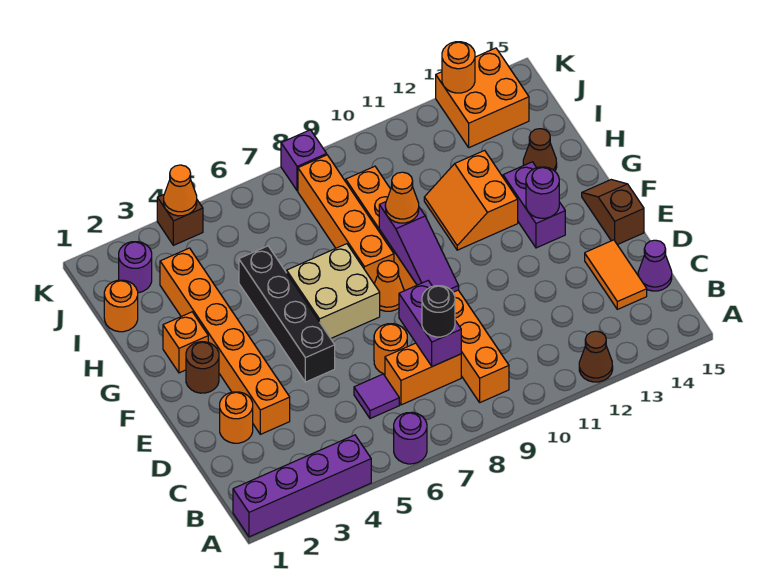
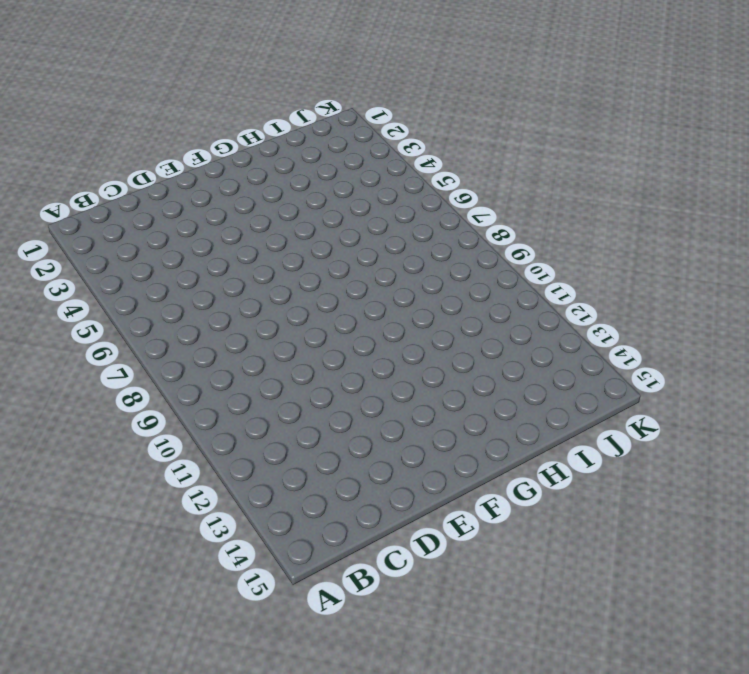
none -> purple 1x4 brick [233,435,371,537]
none -> purple 1x1 round brick [394,412,427,464]
none -> brown 1x1 cone [579,331,613,382]
none -> orange 1x8 brick [346,166,509,402]

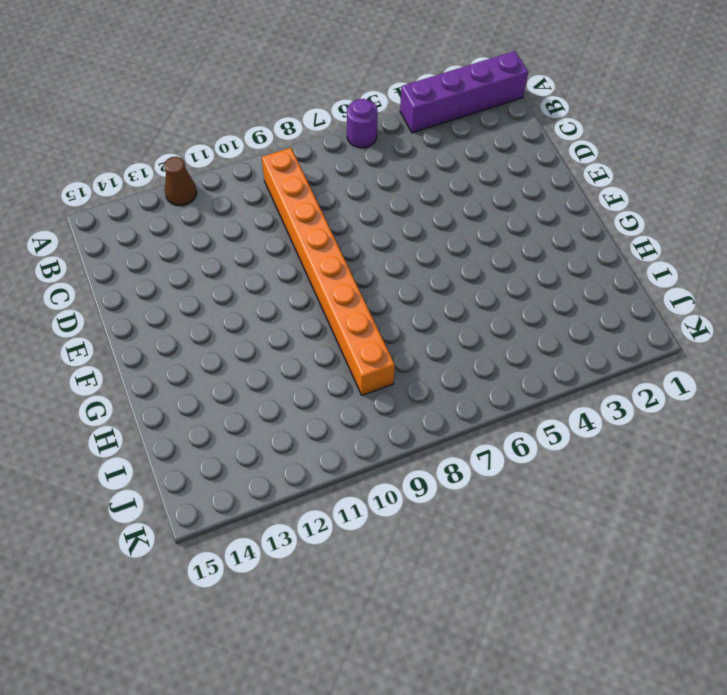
none -> purple 1x1 tile [354,374,399,419]
none -> orange 1x2 brick [385,343,461,405]
none -> orange 1x2 tile [585,240,647,309]
none -> purple 1x1 cone [638,240,672,291]

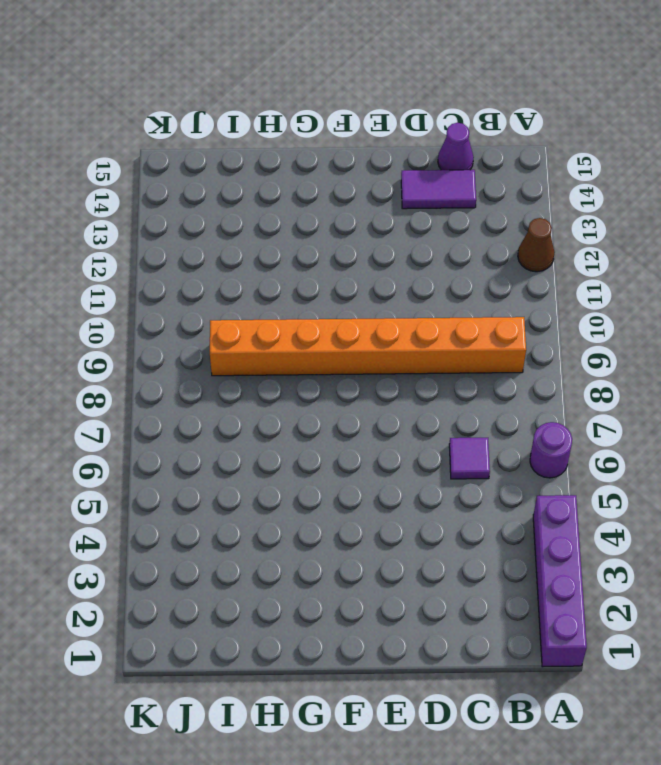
purple 1x2 tile [401,170,476,209] -> orange 1x2 tile [585,240,647,309]
none -> orange 1x2 brick [385,343,461,405]
none -> orange 1x1 round brick [220,392,253,443]
none -> orange 1x6 brick [160,248,290,434]
none -> orange 1x1 round brick [374,324,407,374]

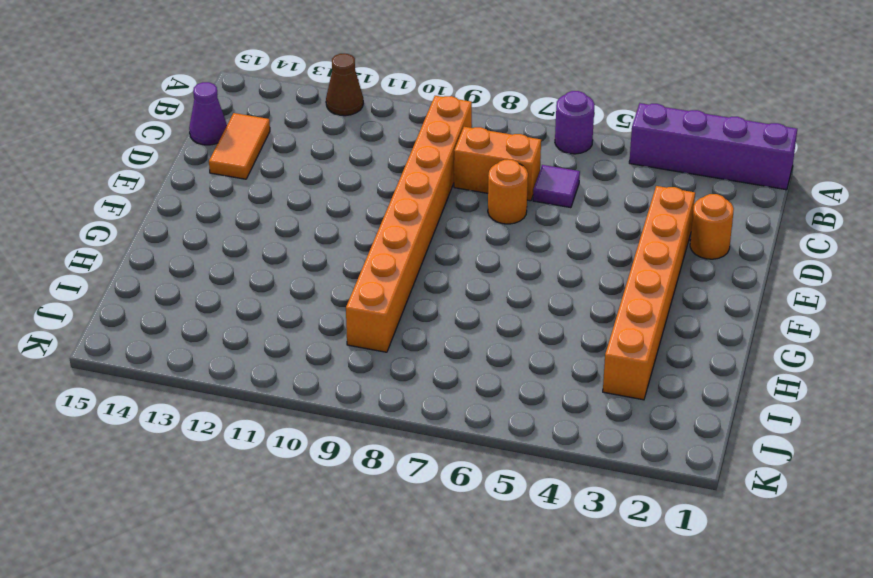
none -> black 1x4 brick [239,246,335,382]
none -> brown 1x2 slope [582,180,644,245]
none -> brown 1x1 round brick [186,342,219,393]
none -> tan 2x2 brick [287,244,380,338]

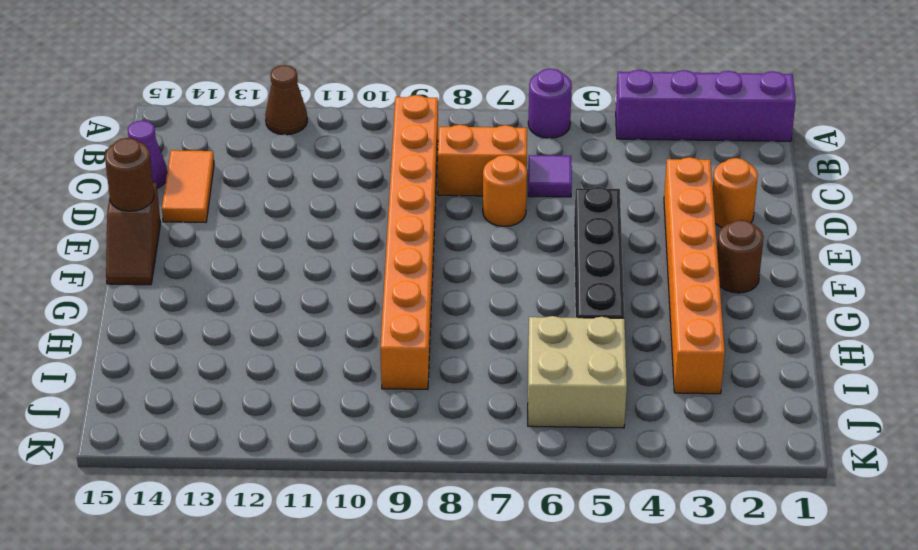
brown 1x1 round brick [105,138,154,211] -> none
tan 2x2 brick [528,316,627,428] -> tan 2x2 brick moved to [287,244,380,338]
none -> orange 1x1 cone [374,260,404,311]
none -> purple 1x2 brick [503,162,565,248]
none -> orange 1x1 brick [163,312,208,373]
none -> orange 1x4 brick [298,155,394,284]

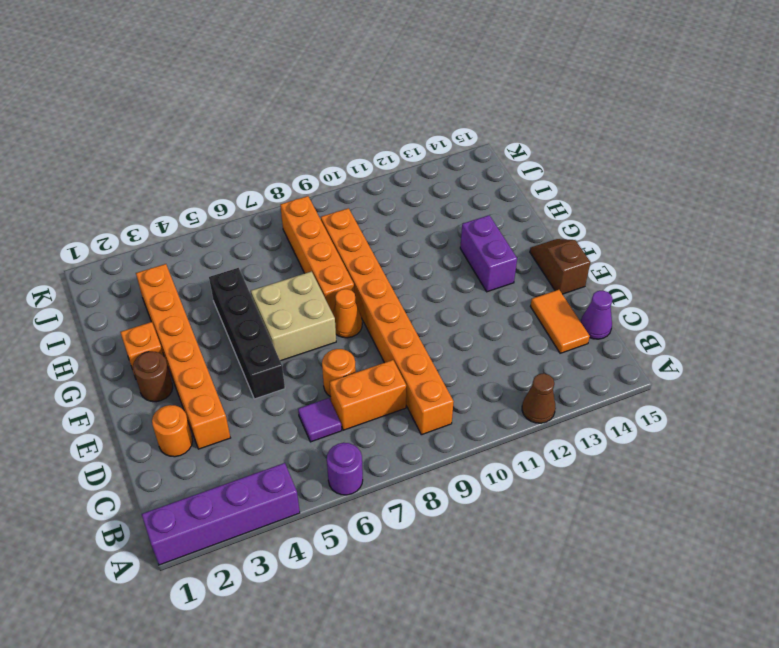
none -> orange 2x2 slope [424,150,518,250]
none -> brown 1x1 cone [523,129,557,171]
none -> orange 1x1 round brick [104,280,138,332]
none -> purple 1x1 round brick [119,242,152,293]

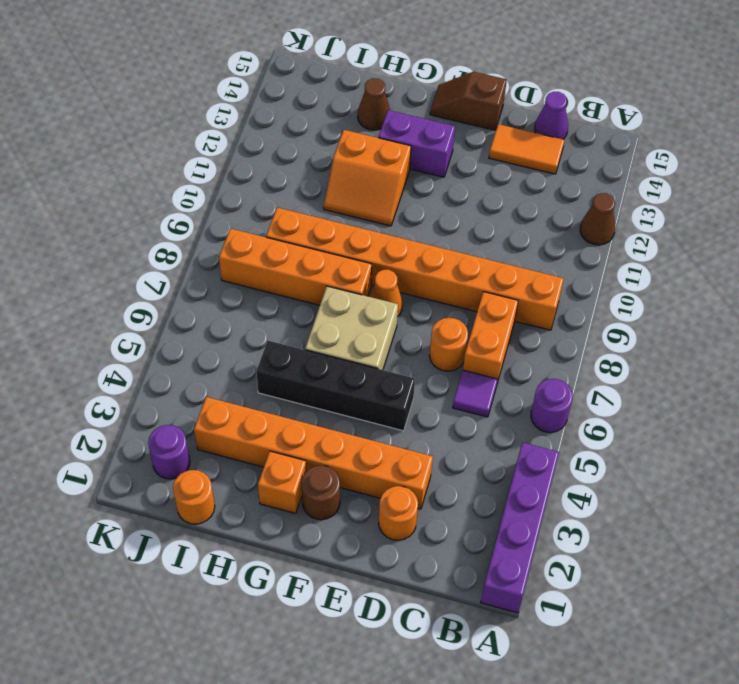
none -> orange 2x2 brick [436,48,529,148]
none -> brown 1x1 brick [157,195,203,245]
none -> purple 1x1 brick [281,130,327,191]
none -> purple 1x2 brick [399,281,461,367]

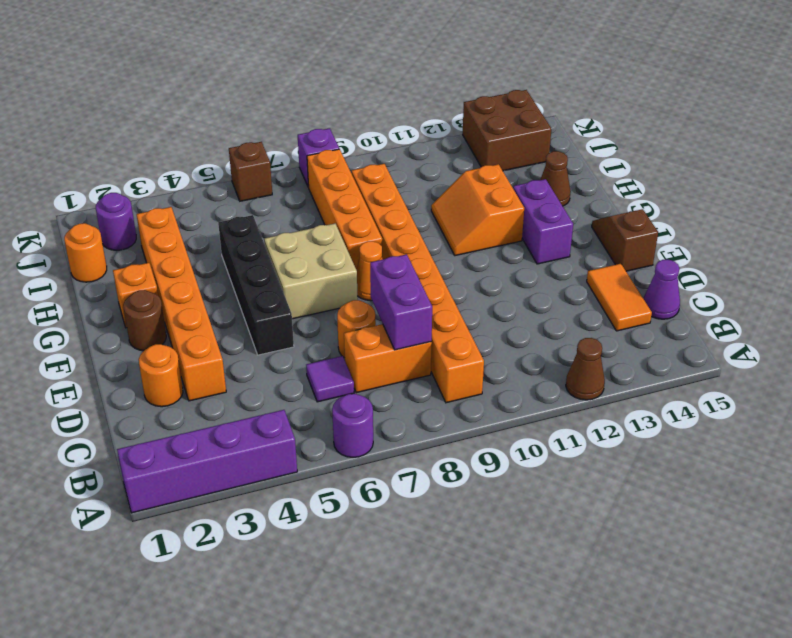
brown 2x2 brick [463,90,551,171] -> orange 2x2 brick [436,48,529,148]
brown 1x1 brick [229,142,272,201] -> brown 1x1 brick moved to [157,195,203,245]
none -> purple 1x3 slope [379,202,459,292]
none -> purple 1x1 round brick [526,167,559,218]
none -> orange 1x1 cone [164,165,197,216]
none -> orange 1x1 round brick [442,42,475,93]

